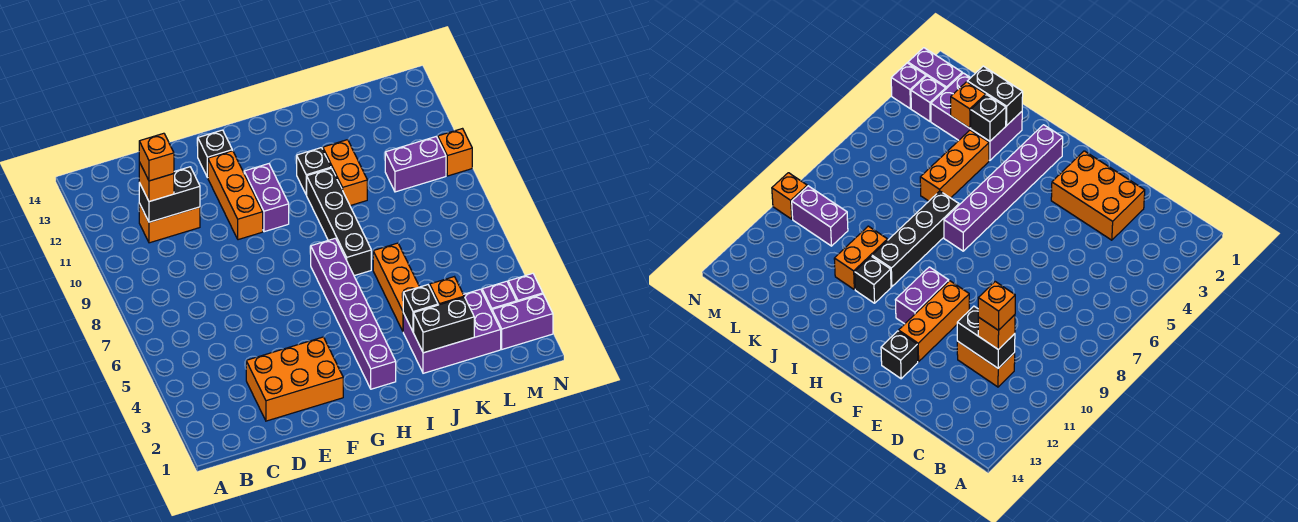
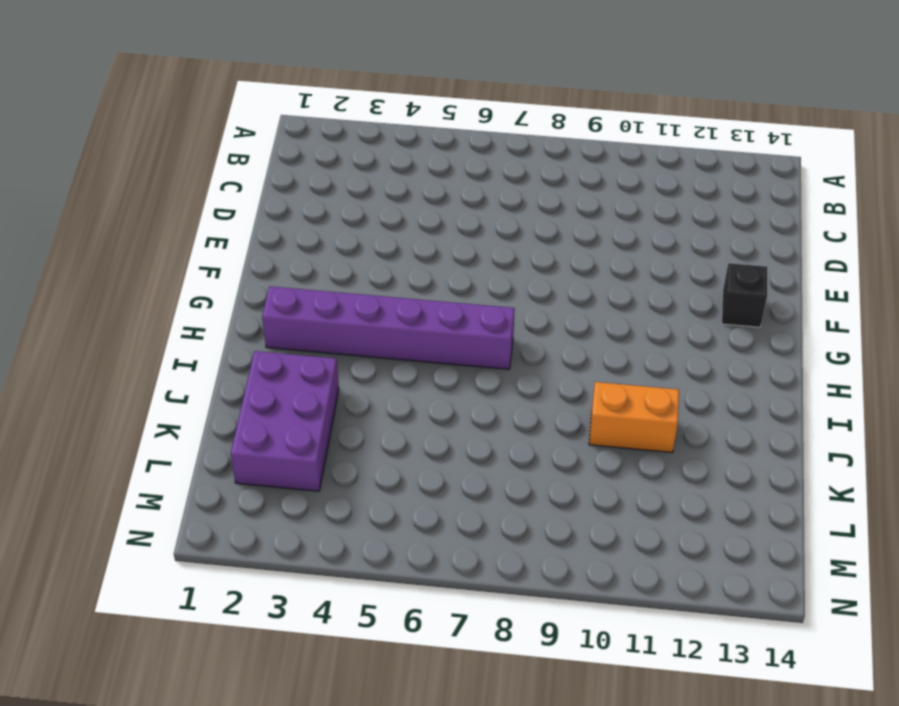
none -> orange 1x2 brick [139,203,200,243]
none -> orange 2x3 brick [246,337,343,421]
none -> orange 1x3 brick [208,151,263,240]

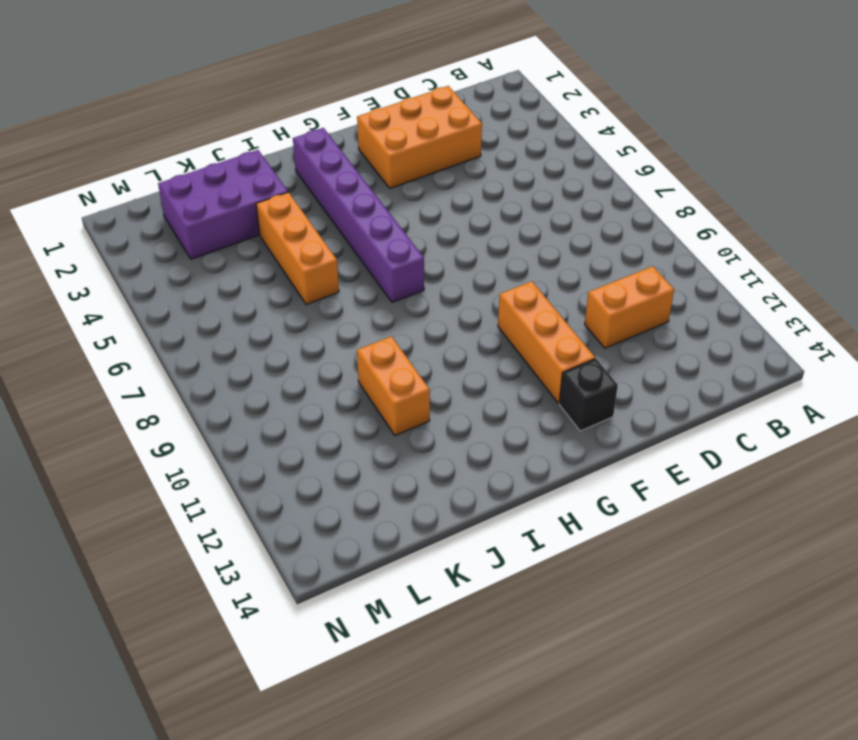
none -> purple 1x2 brick [244,164,289,232]
none -> black 1x4 brick [307,168,371,276]
none -> black 1x1 brick [297,148,331,195]

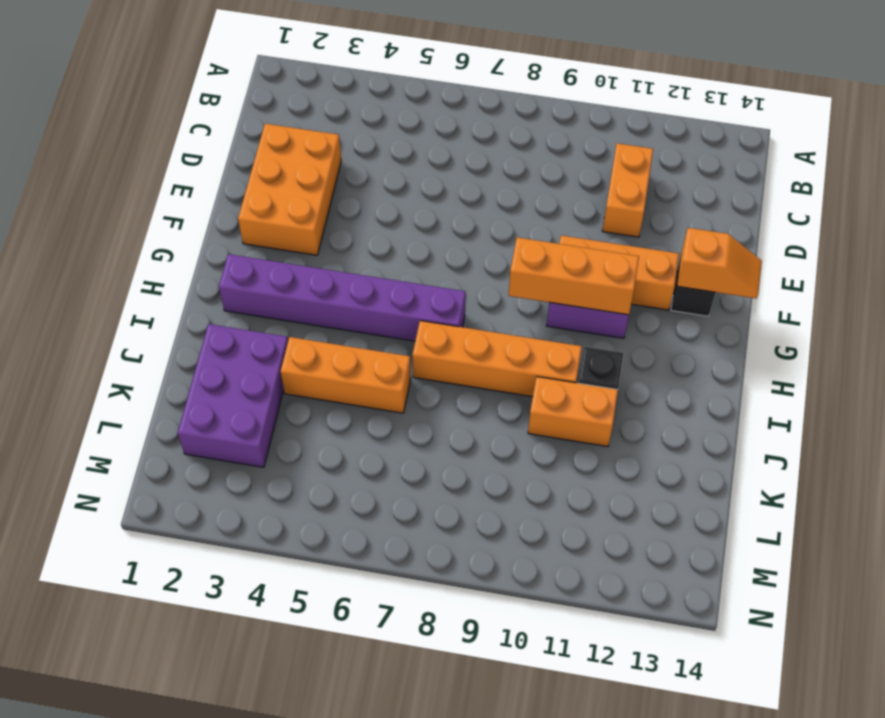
orange 1x2 slope [677,228,762,299] -> none
orange 1x3 brick [509,237,639,315] -> none
orange 1x4 brick [412,321,582,397] -> black 1x4 brick [307,168,371,276]
none -> purple 1x2 brick [385,137,446,192]
none -> purple 1x2 brick [492,294,553,349]
none -> purple 1x1 brick [482,281,517,311]

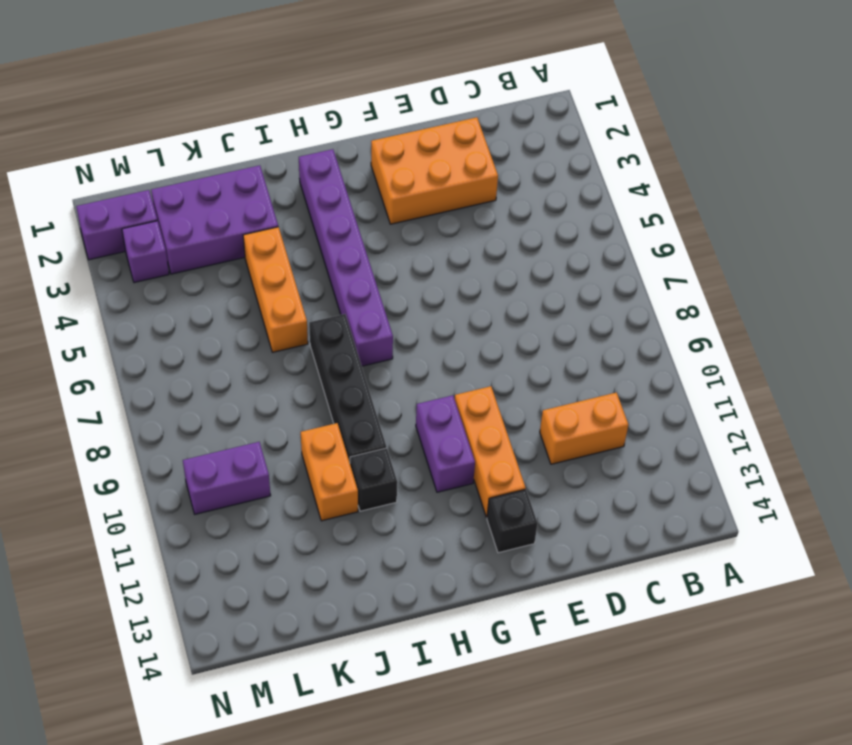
none -> purple 1x1 brick [508,273,543,302]
none -> orange 1x1 brick [438,129,472,176]
none -> black 1x2 brick [139,167,200,222]

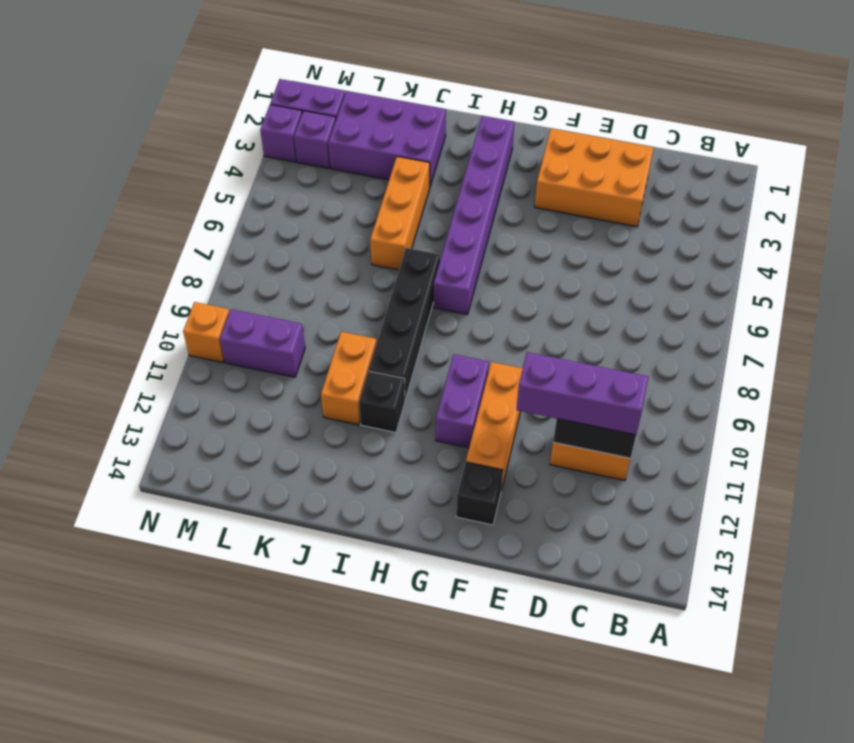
purple 1x3 brick [516,352,648,435] -> orange 1x1 brick [139,162,174,202]
none -> black 1x2 brick [414,297,474,353]
none -> black 1x1 brick [403,285,438,332]
none -> orange 1x1 brick [430,277,464,305]

